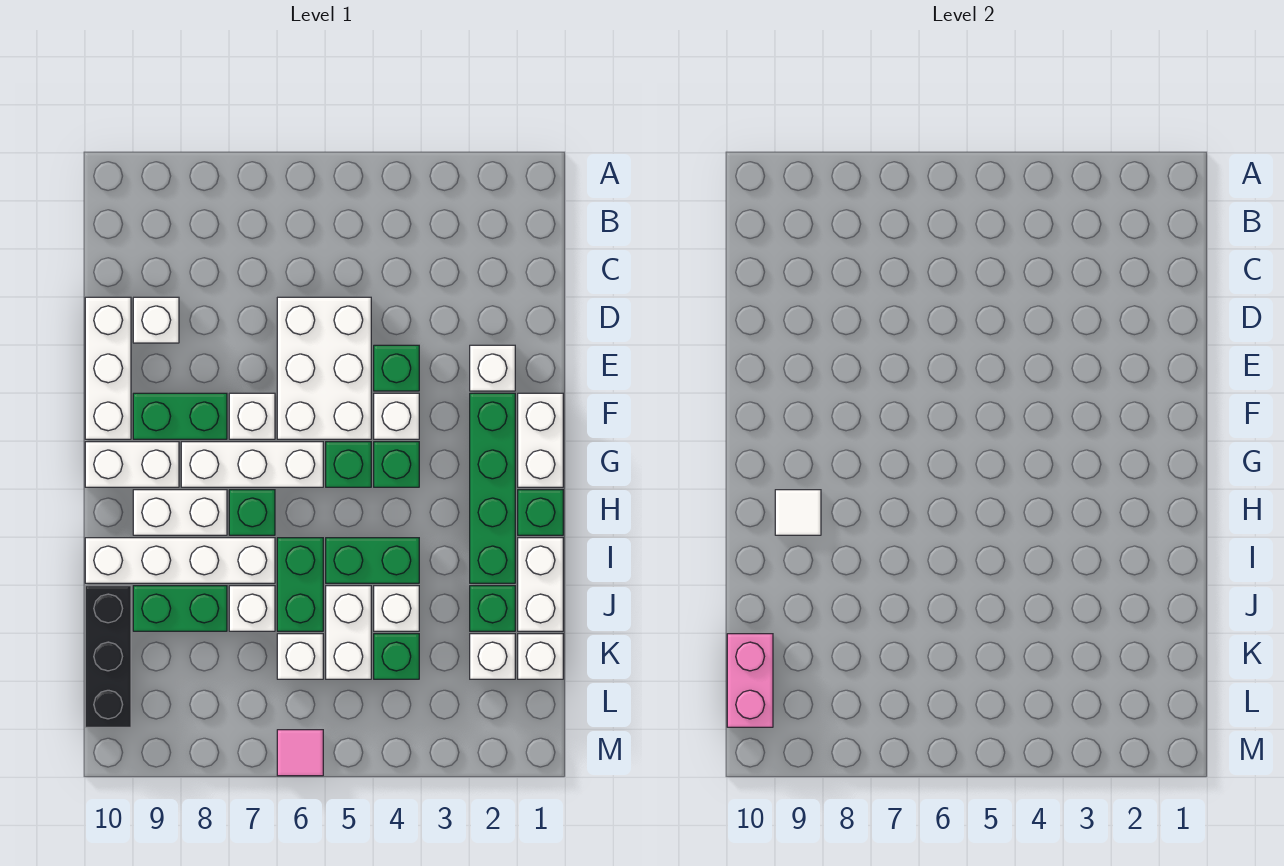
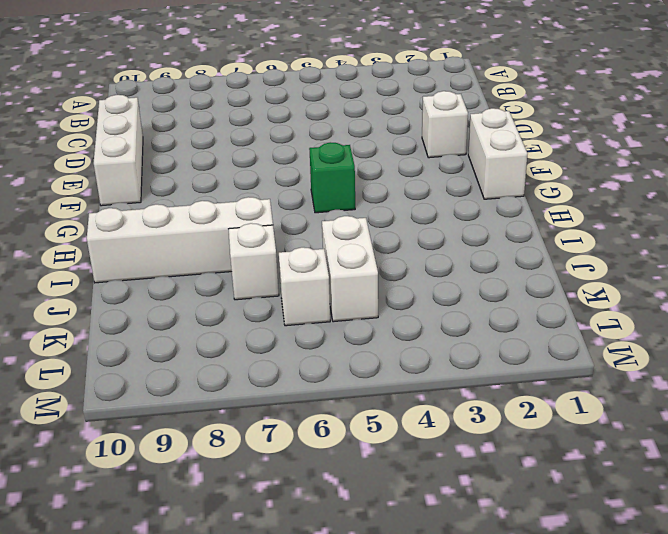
none -> white 2x3 brick [277,297,371,439]
none -> white 1x1 brick [133,297,179,343]
none -> green 1x1 brick [374,345,419,391]
none -> green 1x4 brick [470,393,515,583]

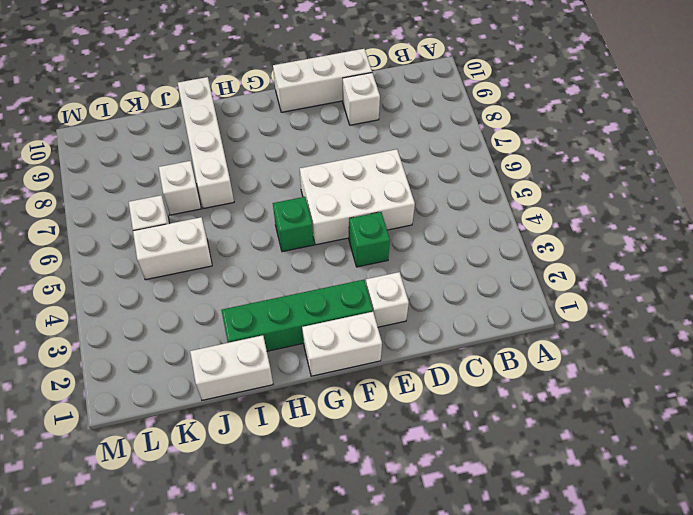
none -> white 1x1 brick [374,393,419,439]
none -> white 1x1 brick [229,393,275,439]
none -> green 1x2 brick [133,393,227,439]
none -> green 1x1 brick [374,442,419,487]

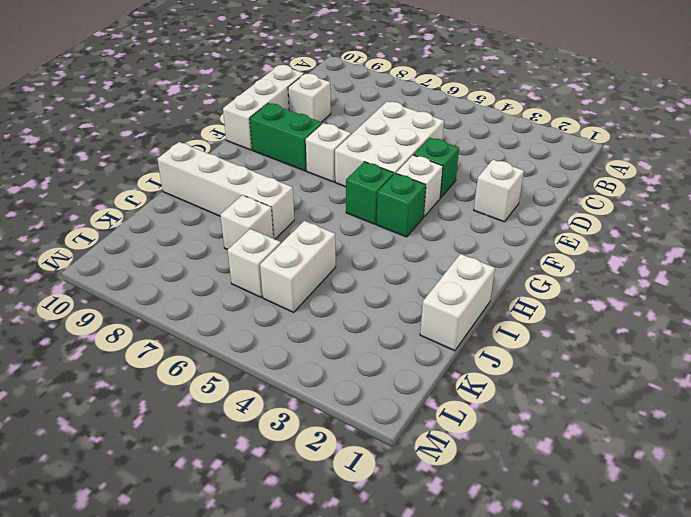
none -> white 1x2 brick [518,393,563,487]
none -> green 1x4 brick [470,393,515,583]
none -> white 1x3 brick [181,442,323,487]
none -> white 1x2 brick [85,442,179,487]

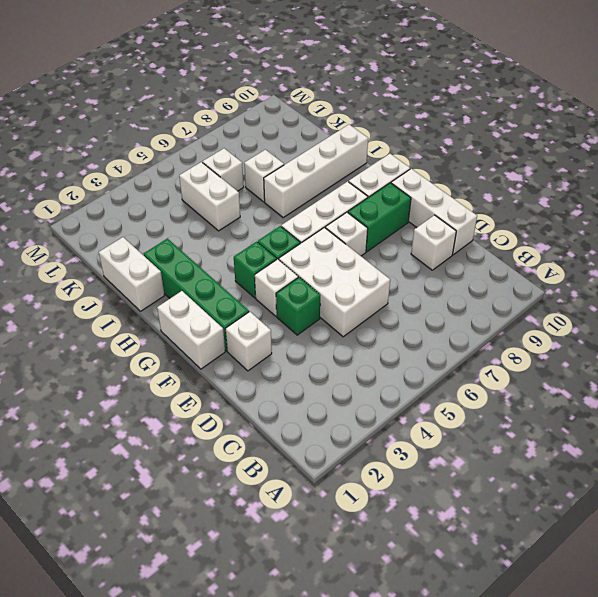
none -> green 1x1 brick [518,490,563,535]
none -> green 1x1 brick [229,490,275,535]
none -> white 1x2 brick [133,490,227,535]
none -> green 1x2 brick [326,538,419,583]

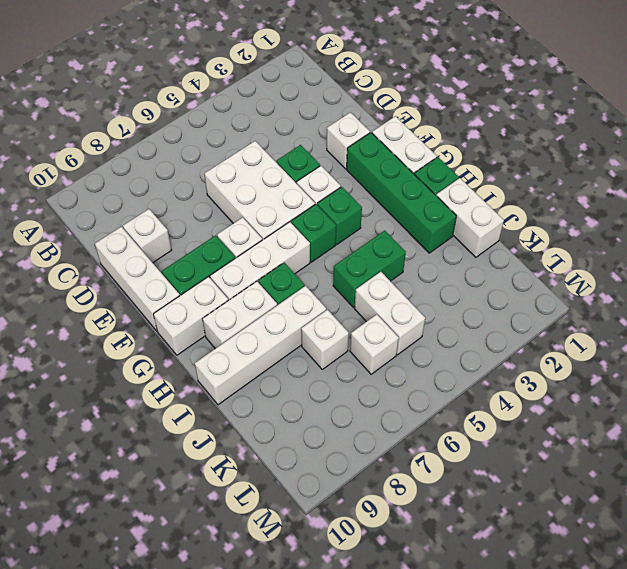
none -> green 1x2 brick [277,538,323,631]
none -> green 1x1 brick [470,586,515,631]
none -> white 1x1 brick [374,586,419,631]
none -> green 1x2 brick [133,586,227,631]

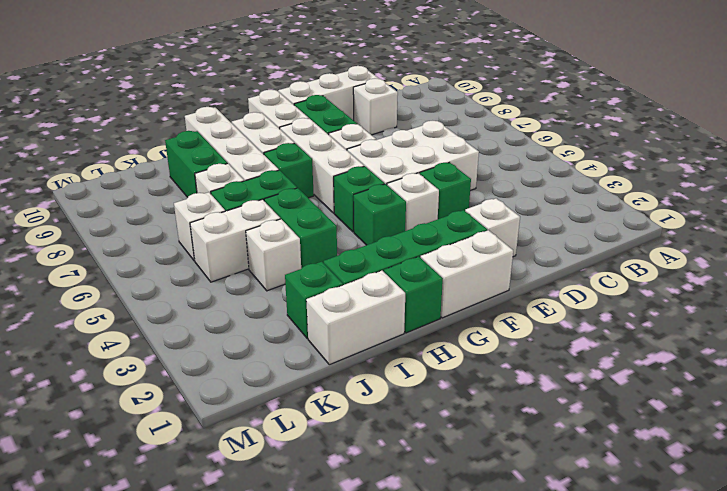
none -> black 1x3 brick [85,586,131,727]
none -> white 1x1 brick [518,634,563,679]
none -> white 1x1 brick [470,634,515,679]
none -> green 1x1 brick [374,634,419,679]

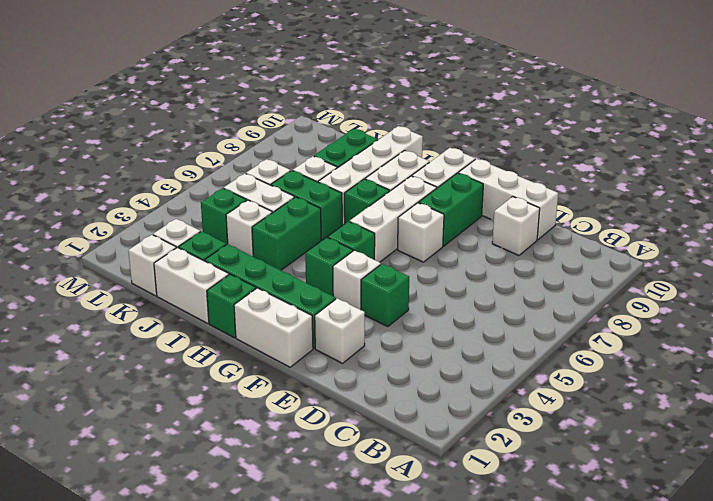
none -> white 2x3 brick [277,297,371,439]
none -> black 1x3 brick [85,586,131,727]
none -> pink 1x1 tile [277,730,323,776]
none -> white 1x1 tile [775,490,821,535]

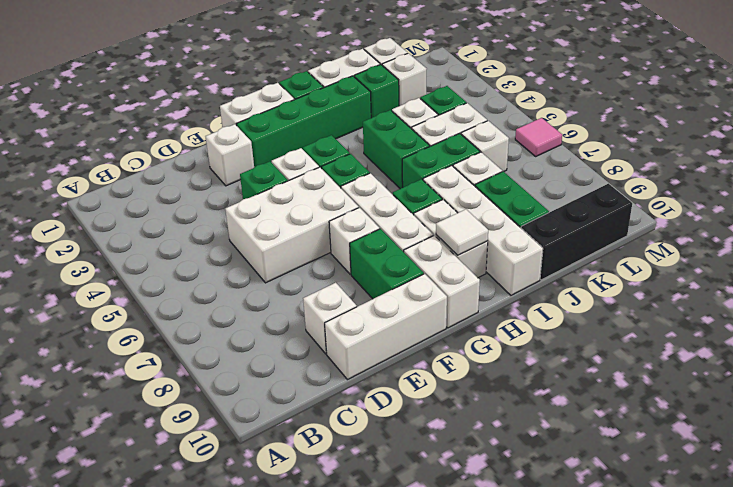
none -> pink 1x2 brick [727,634,773,727]

